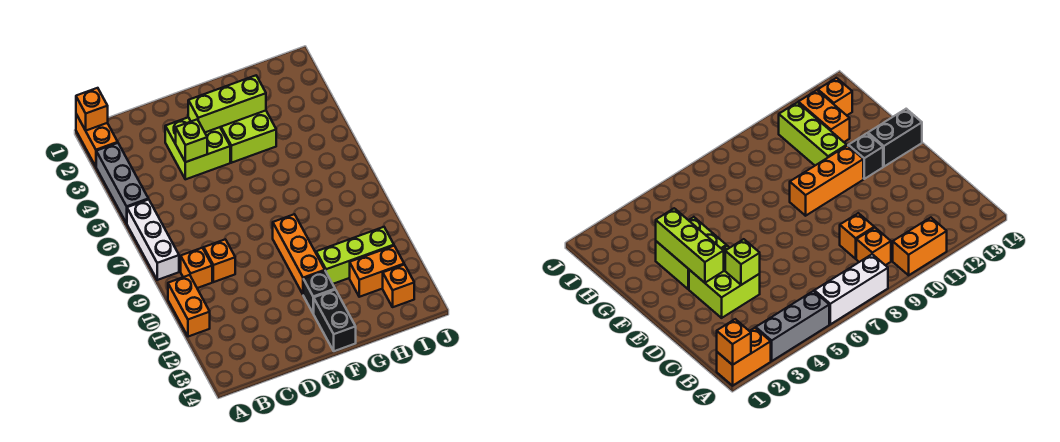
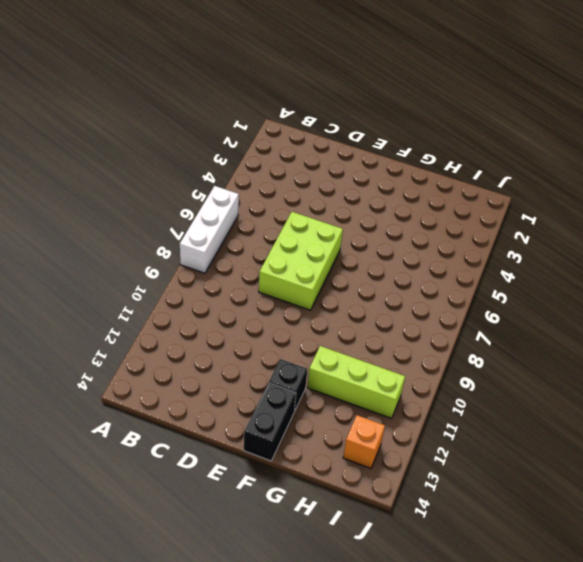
lime 2x3 brick [259,212,343,310] -> none
none -> orange 1x2 brick [76,114,118,166]
none -> grey 1x3 brick [96,143,148,223]
none -> orange 1x2 brick [168,275,210,337]

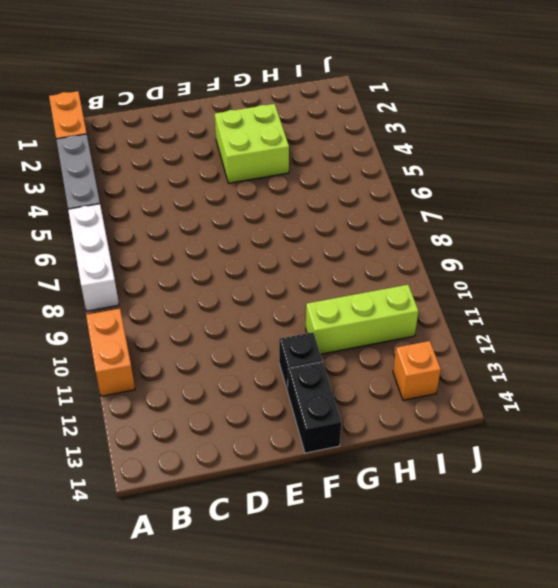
none -> orange 1x1 brick [181,248,212,288]
none -> orange 1x1 brick [204,239,235,282]
none -> lime 2x2 brick [165,117,230,179]

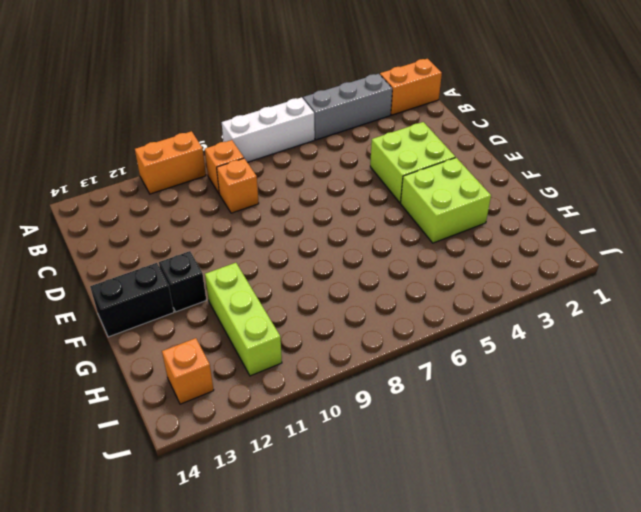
none -> orange 1x3 brick [273,214,325,294]
none -> orange 1x2 brick [350,246,404,297]
none -> orange 1x1 brick [76,88,108,131]

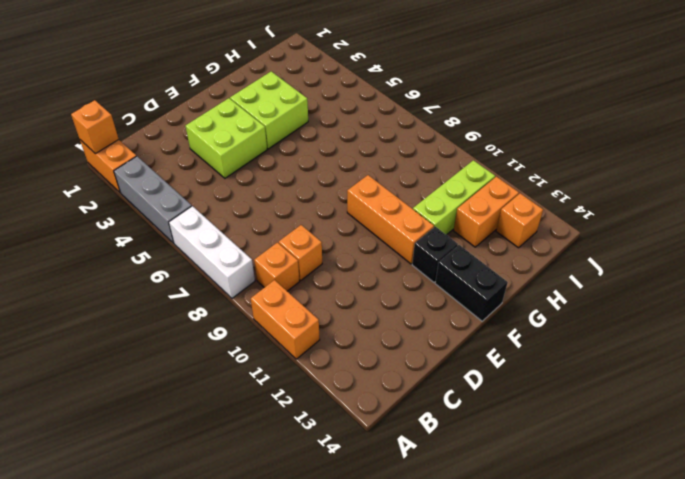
none -> lime 1x1 brick [176,119,207,162]
none -> lime 1x3 brick [188,76,266,132]

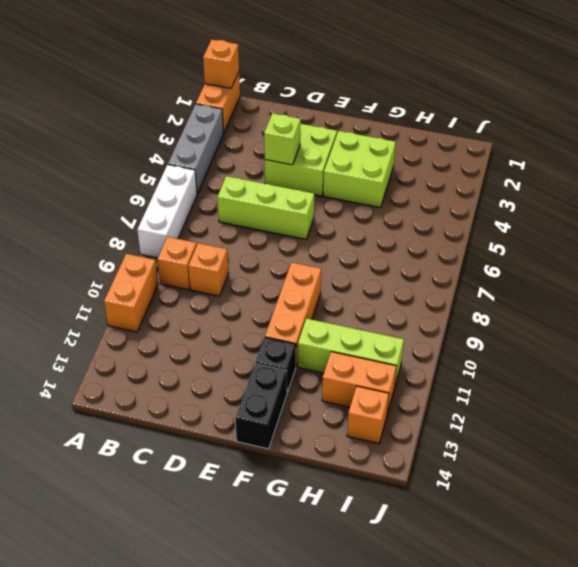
lime 1x3 brick [217,176,314,239] -> lime 1x3 brick moved to [188,76,266,132]

